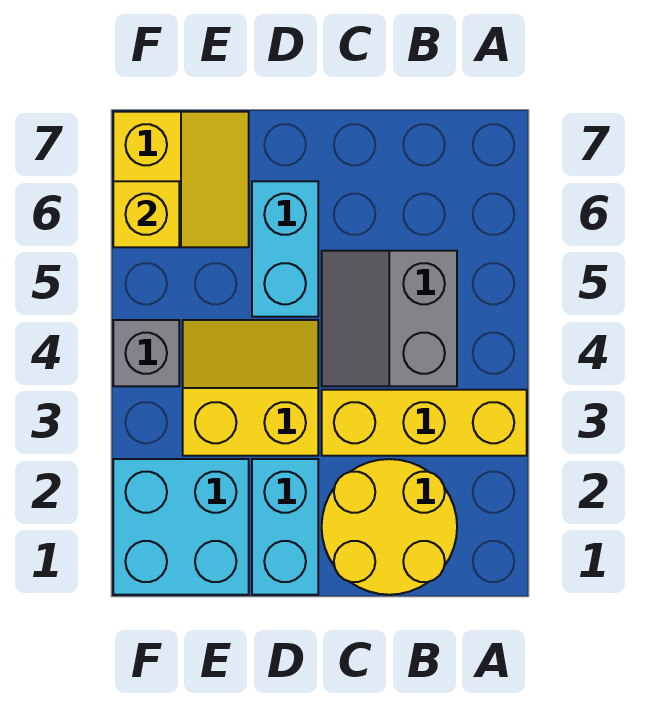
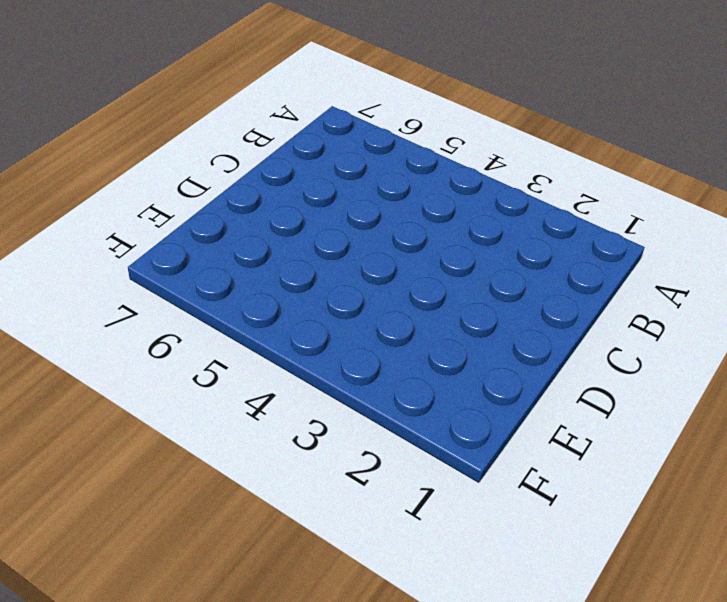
none -> yellow 1x3 brick [322,390,527,456]
none -> yellow 2x2 round brick [322,459,457,595]

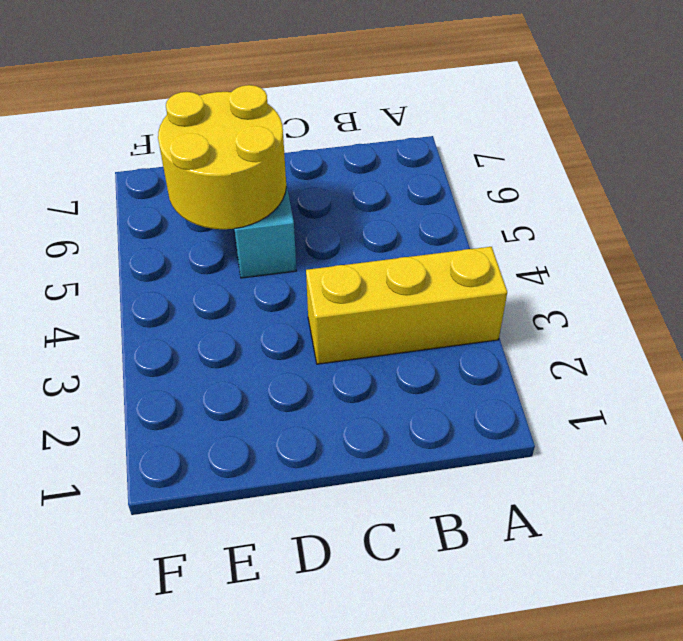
yellow 2x2 round brick [158,85,286,229] -> yellow 2x2 round brick moved to [322,459,457,595]
none -> grey 2x2 slope [322,251,457,386]
none -> cyan 1x2 brick [252,459,318,595]

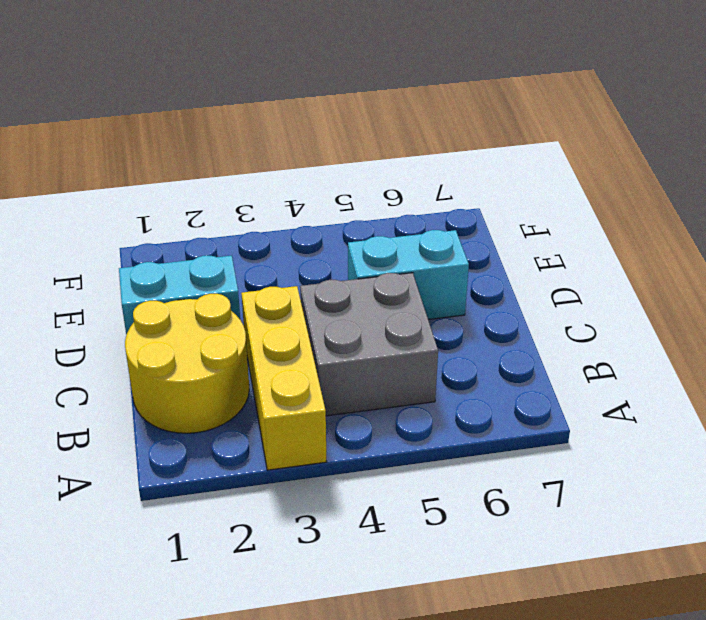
grey 2x2 brick [300,273,438,416] -> grey 2x2 slope [322,251,457,386]
none -> yellow 2x2 slope [183,320,318,456]
none -> cyan 2x2 brick [113,459,249,595]

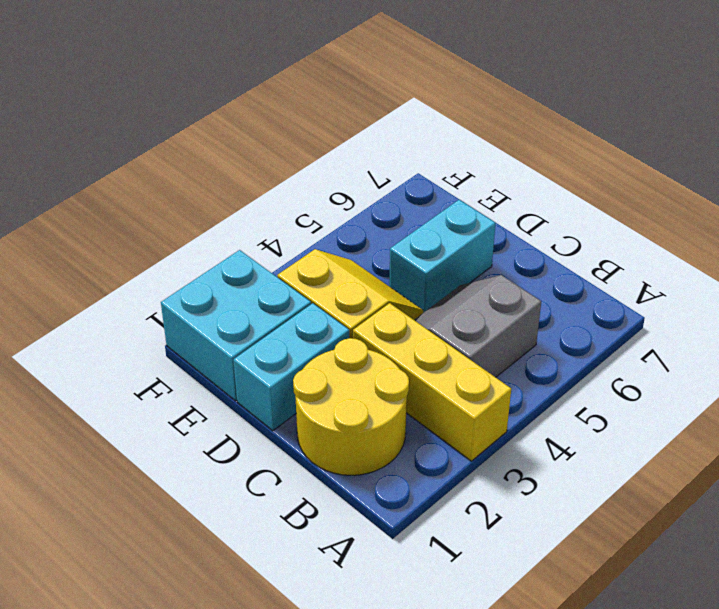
none -> yellow 2x2 slope [113,112,249,247]
none -> grey 1x1 brick [113,320,179,386]

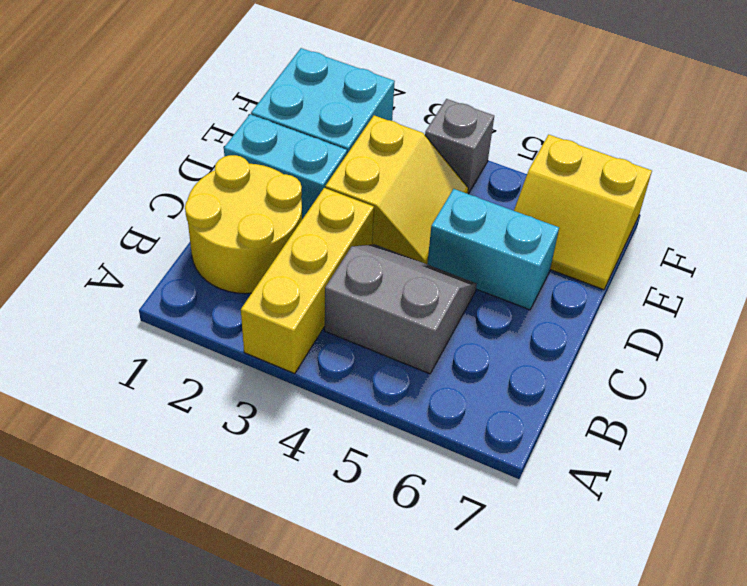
none -> yellow 1x1 brick [113,181,179,247]

